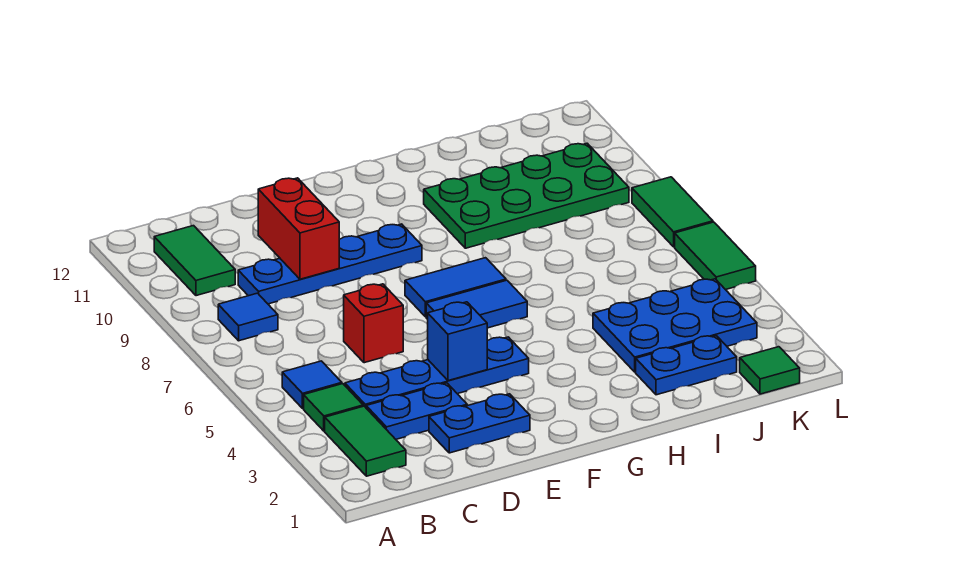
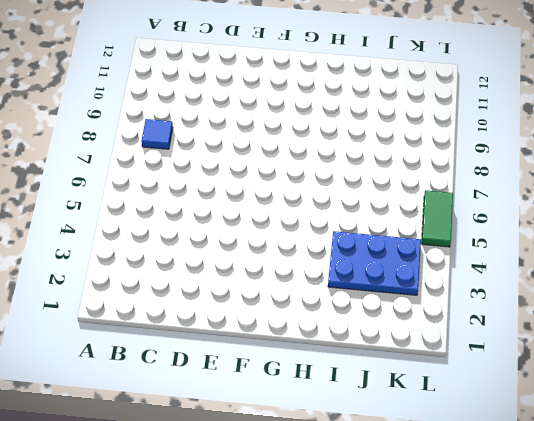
none -> green 1x2 tile [325,406,406,476]
none -> green 1x1 tile [304,384,363,431]
none -> blue 1x1 tile [282,361,342,409]

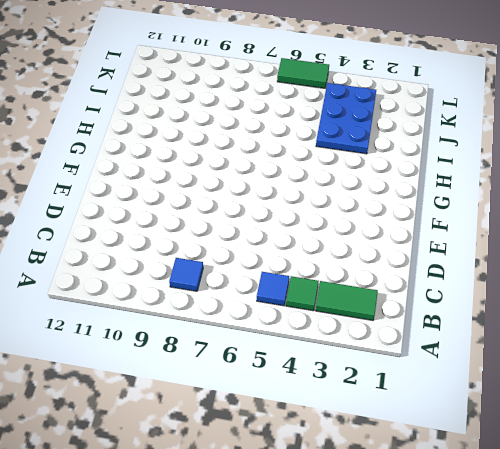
none -> green 1x2 tile [154,226,235,296]
none -> blue 1x2 plate [366,383,467,439]
none -> blue 1x4 plate [345,337,529,407]

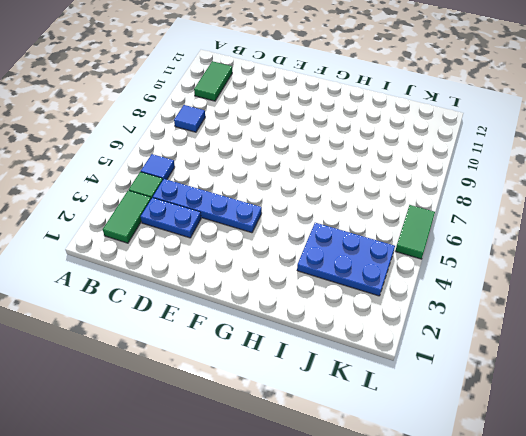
none -> blue 1x4 plate [238,224,422,304]
none -> blue 1x2 plate [429,394,530,453]
none -> red 1x1 brick [344,284,403,363]

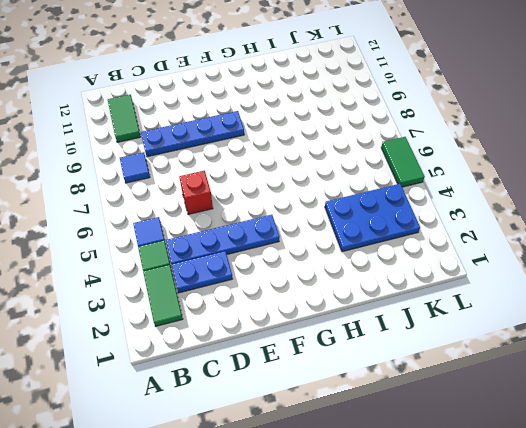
none -> blue 1x2 plate [429,394,530,453]
none -> blue 1x2 tile [426,280,527,328]
none -> blue 1x2 tile [405,258,506,317]

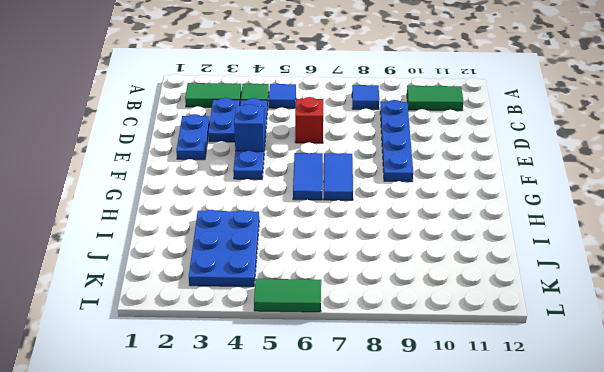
none -> green 2x4 plate [424,143,629,248]
none -> blue 1x2 plate [636,336,737,395]
none -> green 1x1 tile [740,347,800,394]

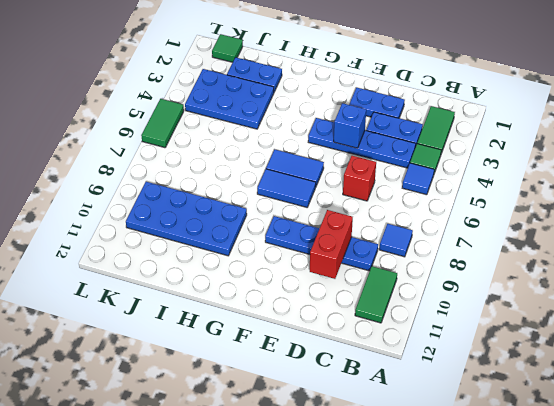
blue 2x4 plate [126,182,247,256] -> green 2x4 plate [424,143,629,248]
none -> green 1x2 tile [632,177,713,247]

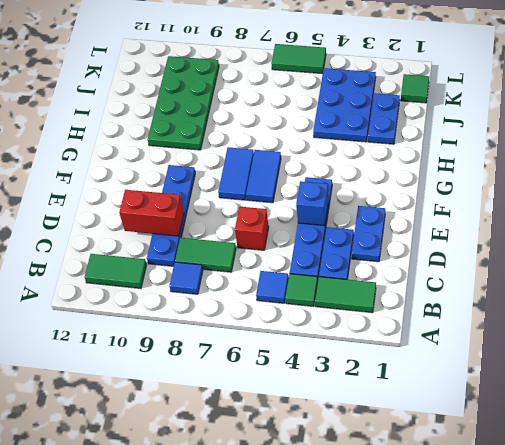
green 1x2 tile [175,238,236,272] -> green 1x2 tile moved to [632,177,713,247]

